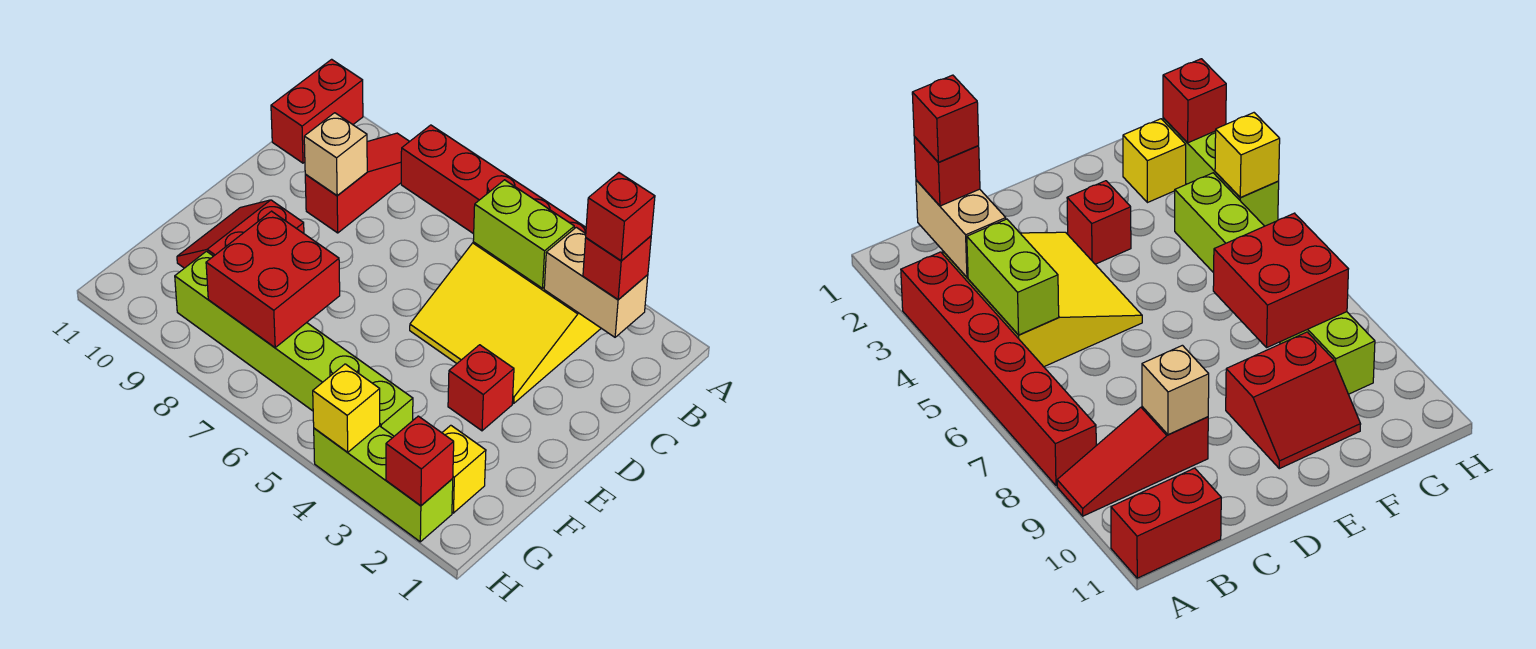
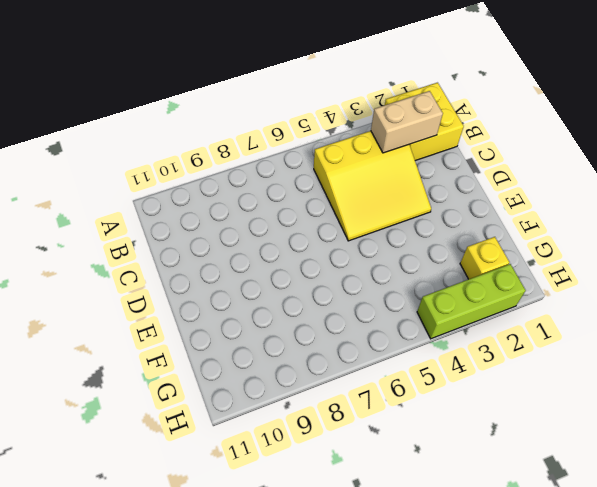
yellow 2x2 brick [385,83,464,161] -> none
none -> red 1x6 brick [401,125,586,234]
none -> red 1x3 slope [305,133,410,233]
none -> red 1x2 brick [271,59,363,163]

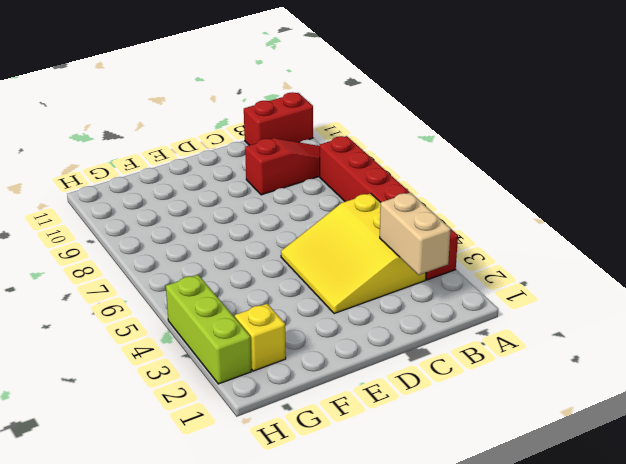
none -> red 1x1 brick [448,345,514,431]
none -> red 2x2 slope [177,200,304,268]
none -> lime 1x6 brick [175,251,413,436]

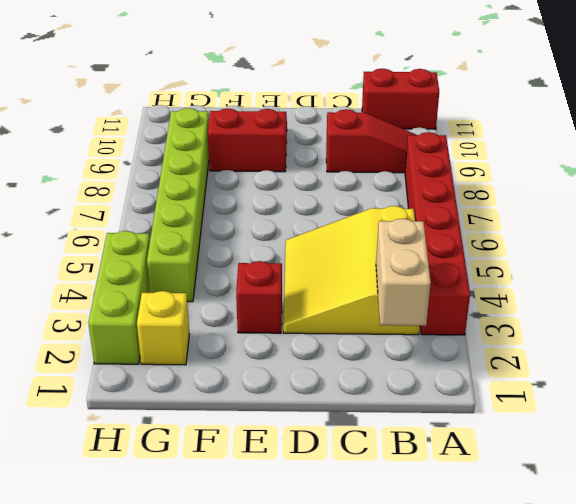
none -> lime 1x2 brick [473,180,574,288]
none -> tan 1x1 brick [304,113,367,196]
none -> red 2x2 brick [206,211,340,347]

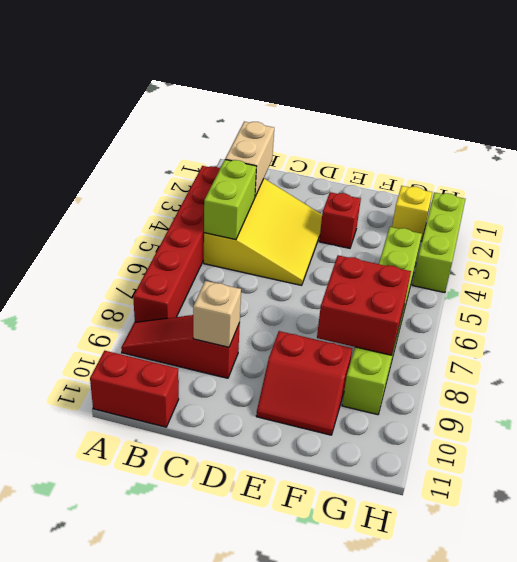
none -> red 1x1 brick [386,416,454,506]
none -> yellow 1x1 brick [313,364,380,452]
none -> red 1x1 brick [583,236,651,300]

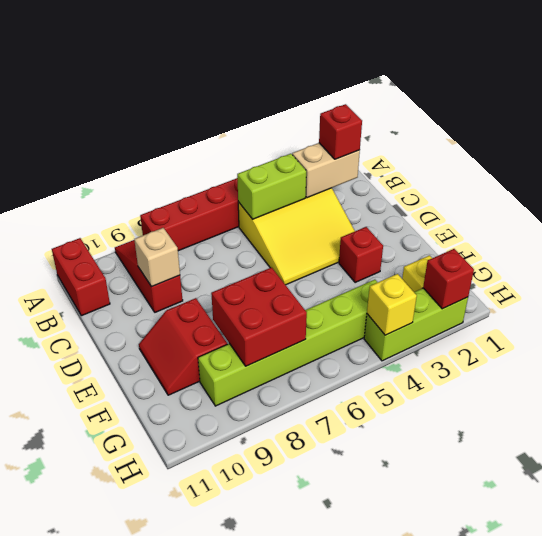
none -> red 1x1 brick [586,173,655,261]

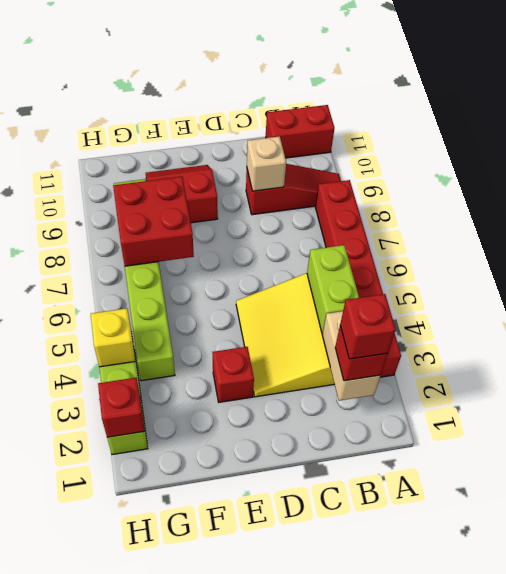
none -> yellow 1x1 brick [442,425,486,513]

